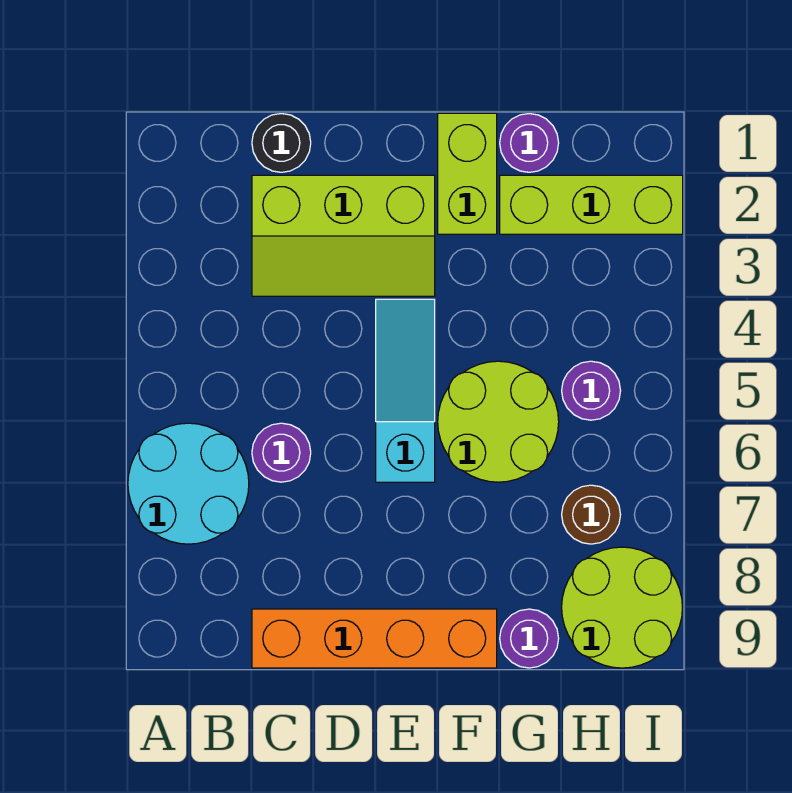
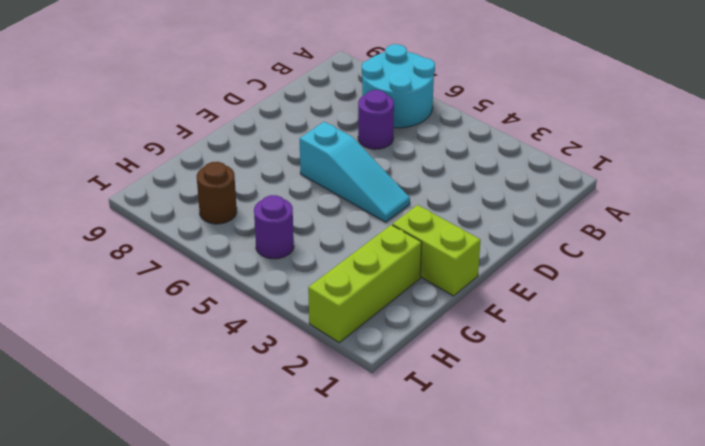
none -> black 1x1 round brick [252,114,311,172]
none -> lime 2x3 slope [252,175,435,296]
none -> orange 1x4 brick [252,609,497,668]

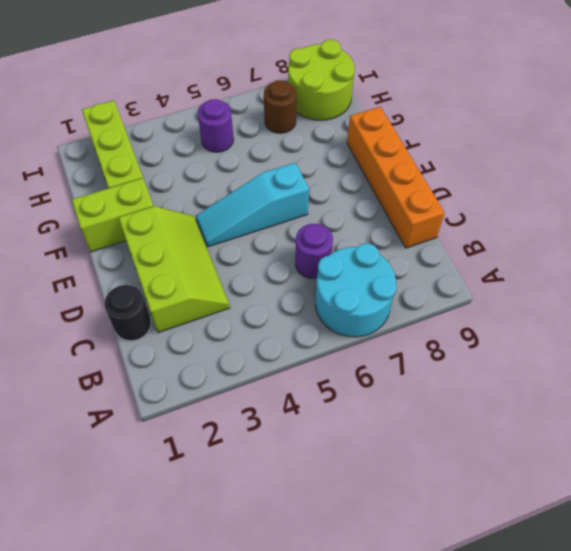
none -> lime 2x2 round brick [438,361,559,482]
none -> purple 1x1 round brick [500,114,559,172]
none -> purple 1x1 round brick [500,609,559,668]

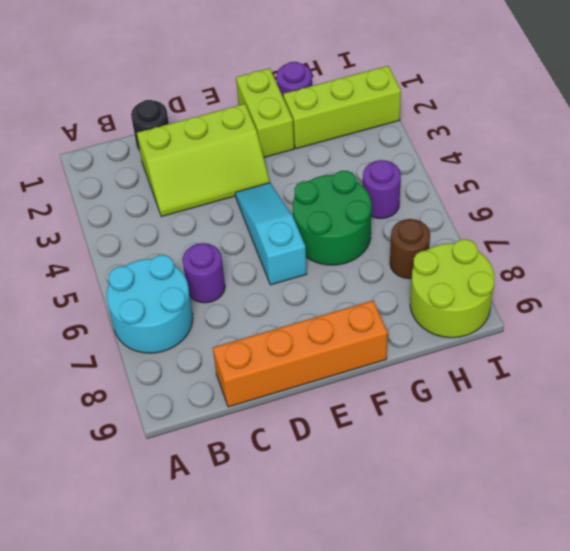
green 2x2 round brick [293,171,372,265] -> lime 2x2 round brick [438,361,559,482]
none -> purple 1x1 round brick [500,609,559,668]

